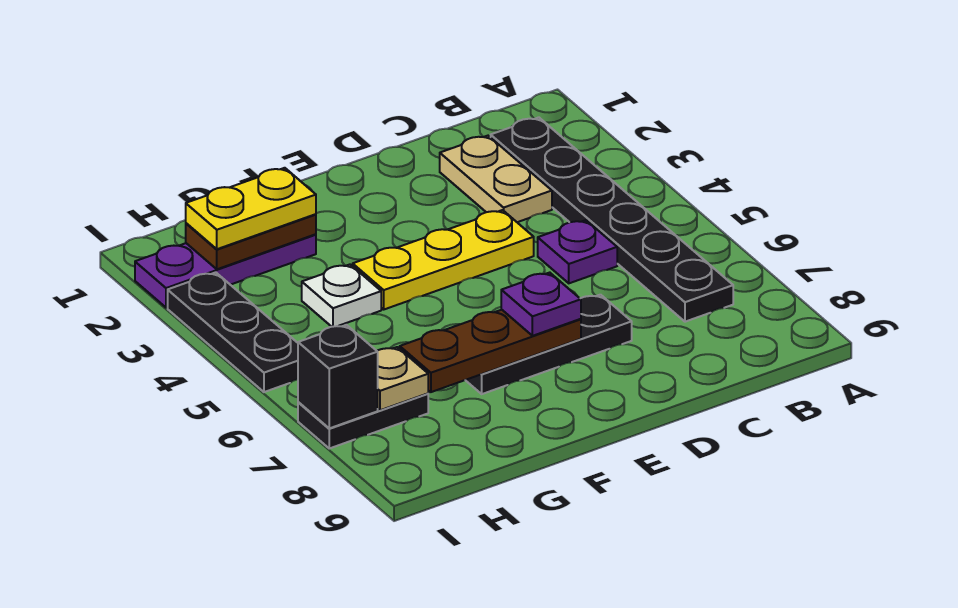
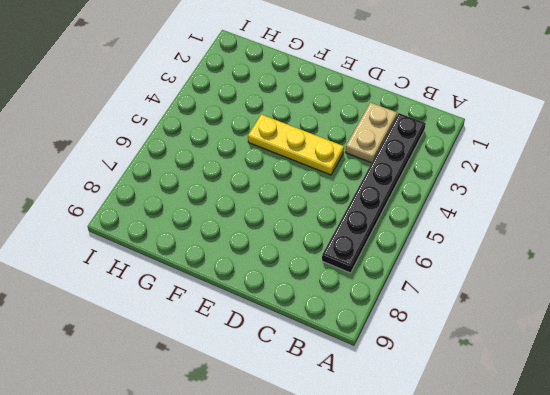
none -> purple 1x1 plate [538,220,617,283]
none -> black 1x3 plate [466,295,632,394]
none -> purple 1x3 plate [135,234,316,308]

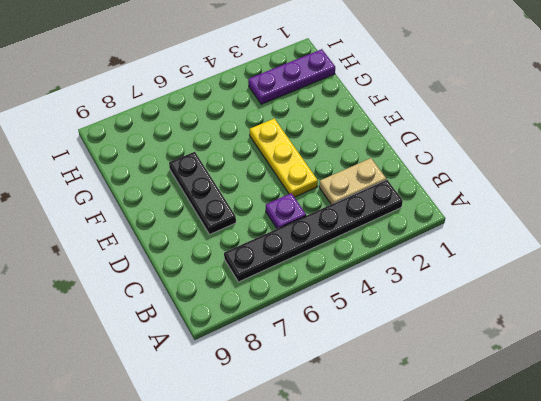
purple 1x3 plate [248,49,335,104] -> purple 1x3 plate turned to [135,234,316,308]
none -> white 1x1 plate [302,265,381,327]
none -> black 1x2 plate [298,394,428,448]
none -> black 1x3 plate [168,272,298,392]

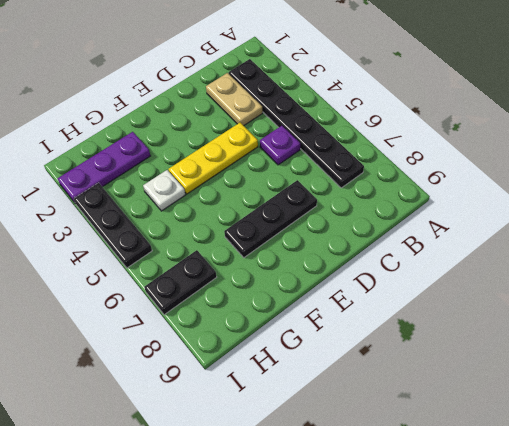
none -> brown 1x3 plate [400,310,581,392]
none -> brown 1x2 plate [186,214,316,269]
none -> tan 1x1 plate [377,347,428,410]

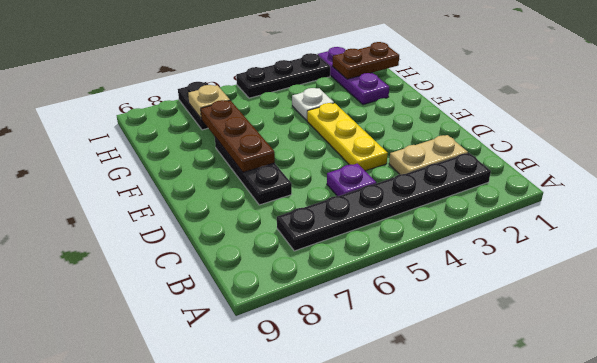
brown 1x2 plate [332,42,399,79] -> brown 1x2 plate turned to [186,214,316,269]
none -> black 1x1 brick [298,325,378,428]
none -> purple 1x1 plate [501,273,581,336]
none -> yellow 1x2 plate [186,168,316,249]

